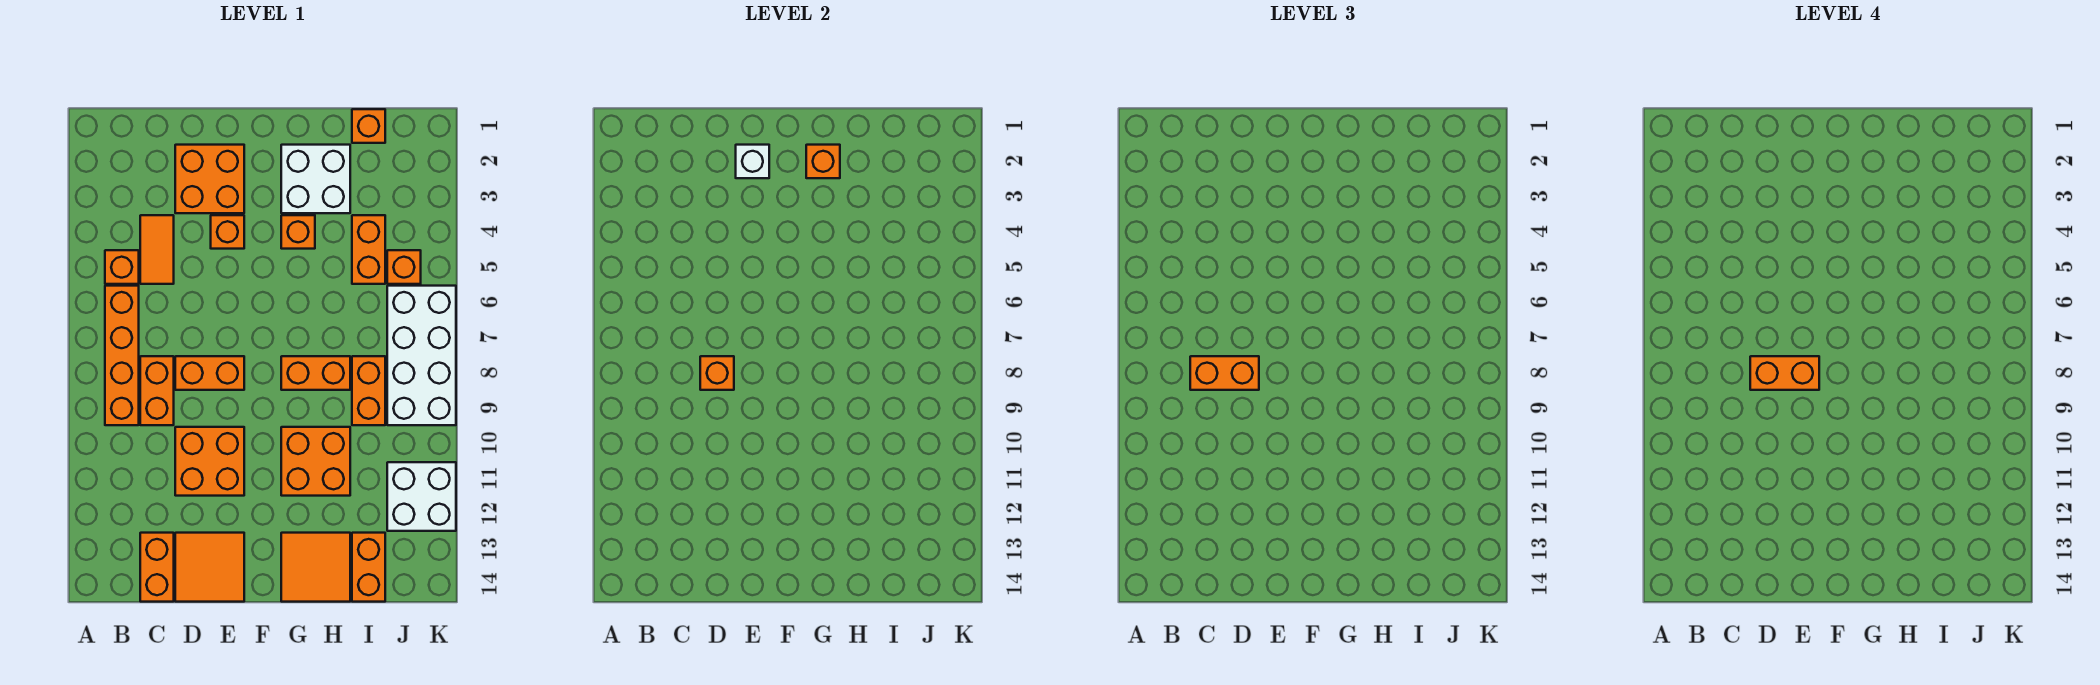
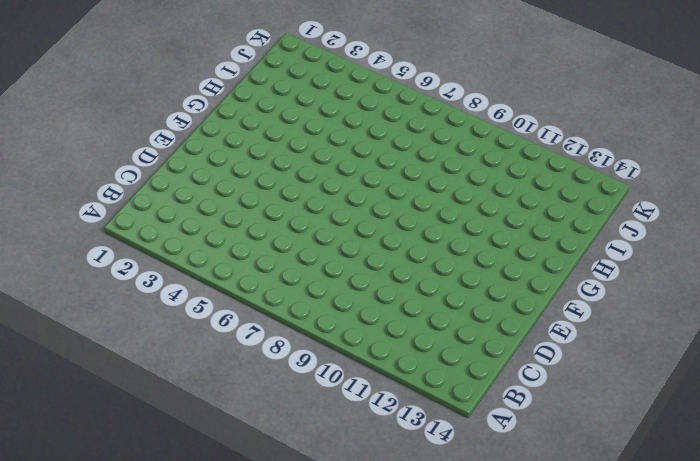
none -> orange 1x1 brick [105,250,139,284]
none -> orange 1x4 brick [105,286,139,425]
none -> orange 1x2 tile [140,215,174,284]

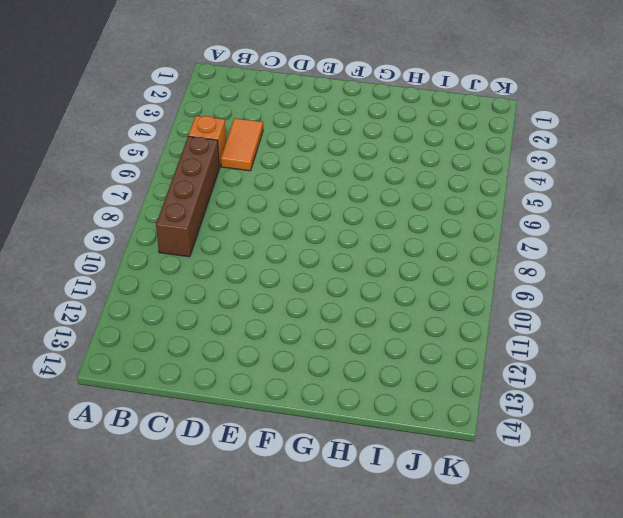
brown 1x4 brick [156,136,220,257] -> orange 1x4 brick [105,286,139,425]
none -> orange 1x2 brick [140,356,174,425]
none -> orange 1x2 brick [140,533,174,602]
none -> orange 2x2 brick [175,145,244,213]

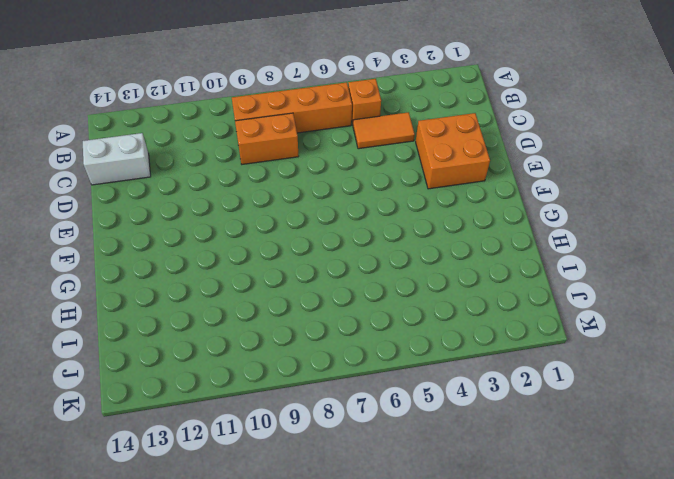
white 1x2 brick [83,133,151,185] -> orange 1x2 brick [140,533,174,602]
none -> orange 1x2 brick [175,356,244,390]
none -> orange 2x2 brick [175,427,244,496]
none -> orange 2x2 tile [175,533,244,602]

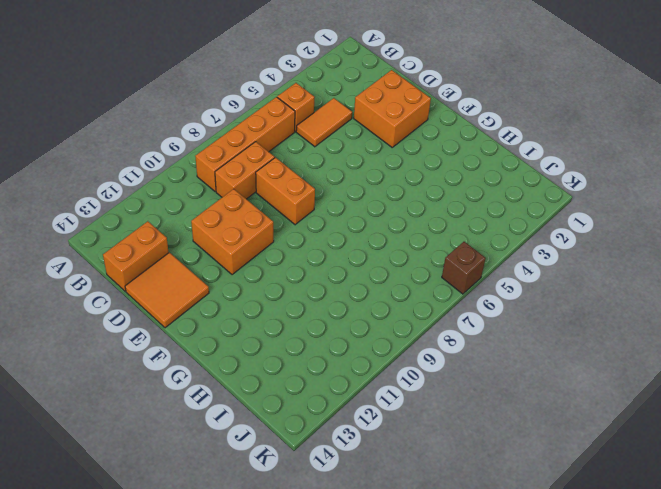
brown 1x1 brick [442,242,486,294] -> white 2x4 brick [387,286,456,425]
none -> orange 1x1 brick [211,215,244,249]
none -> white 2x2 brick [281,145,350,213]
none -> orange 1x1 brick [281,215,315,249]

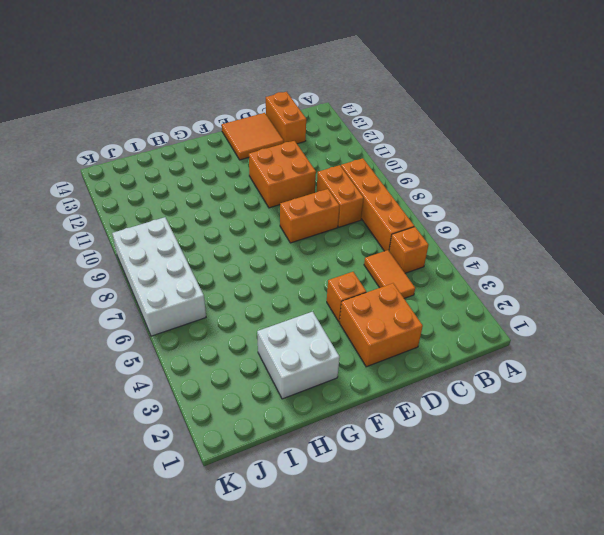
none -> orange 1x1 brick [281,215,315,249]
none -> orange 1x2 brick [281,356,350,390]
none -> orange 2x2 brick [281,427,350,496]

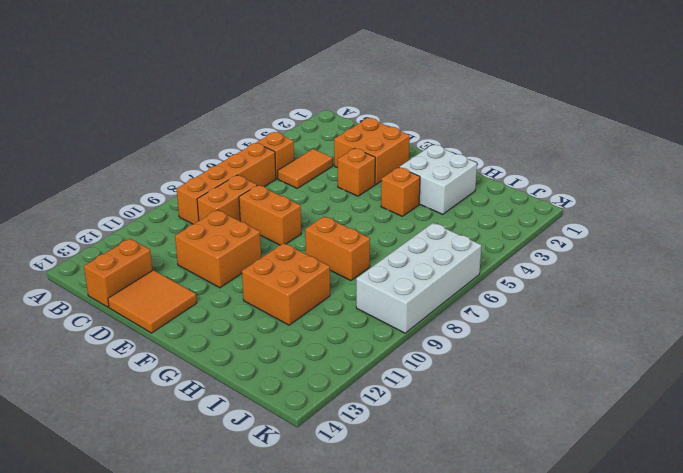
none -> orange 2x2 tile [281,533,350,602]
none -> orange 1x1 brick [352,109,385,143]
none -> orange 1x2 brick [352,215,385,284]

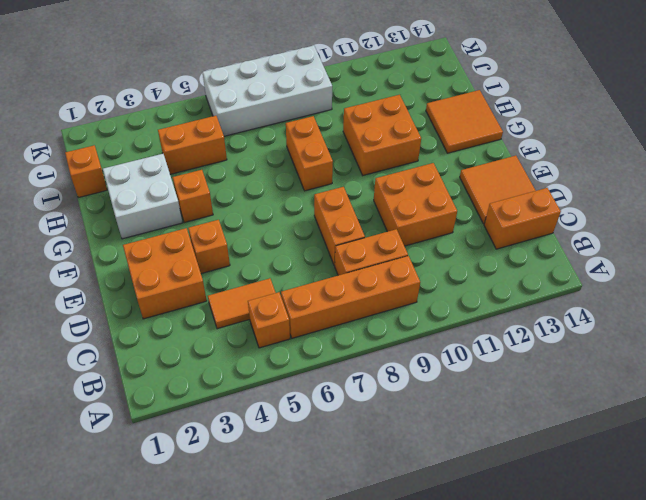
none -> orange 1x2 brick [352,356,385,425]
none -> orange 1x2 brick [352,533,385,602]
none -> orange 1x1 brick [387,250,421,284]

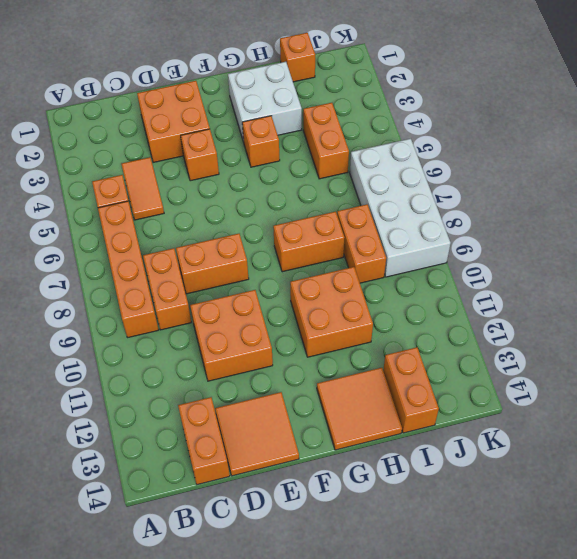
none -> orange 1x1 brick [387,250,421,284]
none -> white 2x2 brick [387,462,456,531]
none -> orange 1x1 brick [700,356,734,390]

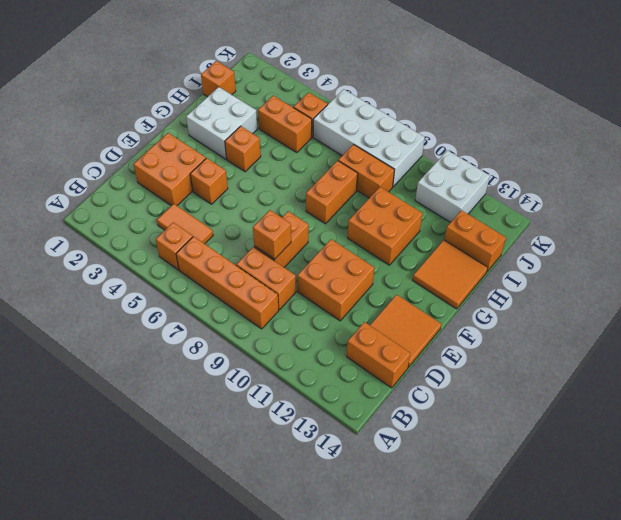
none -> white 1x1 brick [736,145,769,178]
none -> orange 1x1 brick [806,145,840,178]
none -> orange 1x2 brick [1190,356,1259,390]

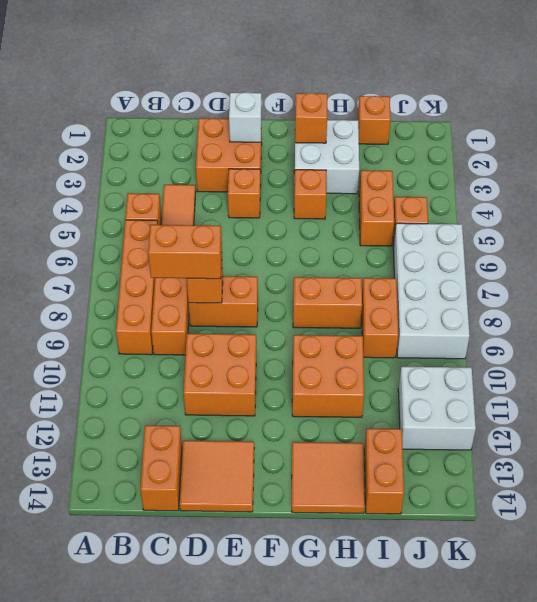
none -> orange 1x2 brick [1750,356,1819,390]

